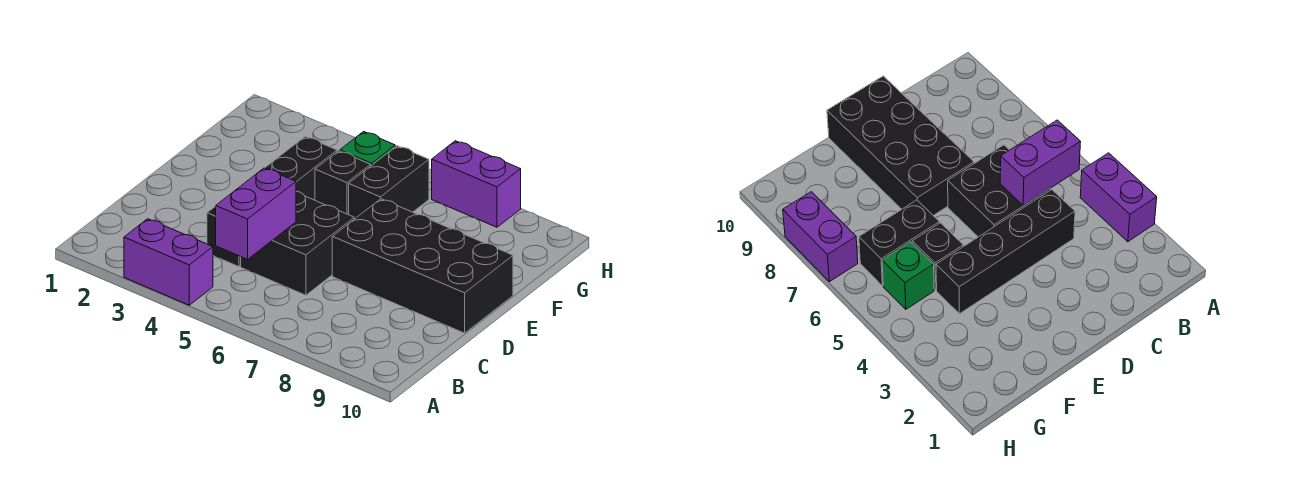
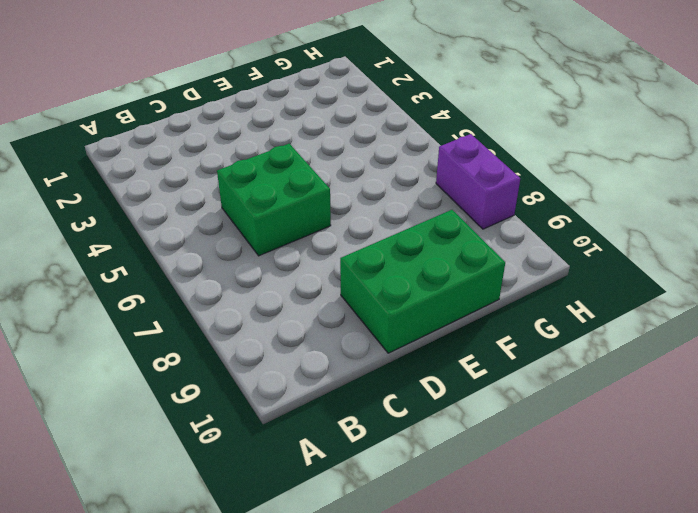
green 2x2 brick [217,144,331,256] -> black 2x2 brick [241,191,354,295]
green 2x3 brick [340,210,505,353] -> black 2x4 brick [332,199,513,333]
none -> purple 1x2 brick [124,219,213,305]
none -> black 1x4 brick [207,137,337,267]

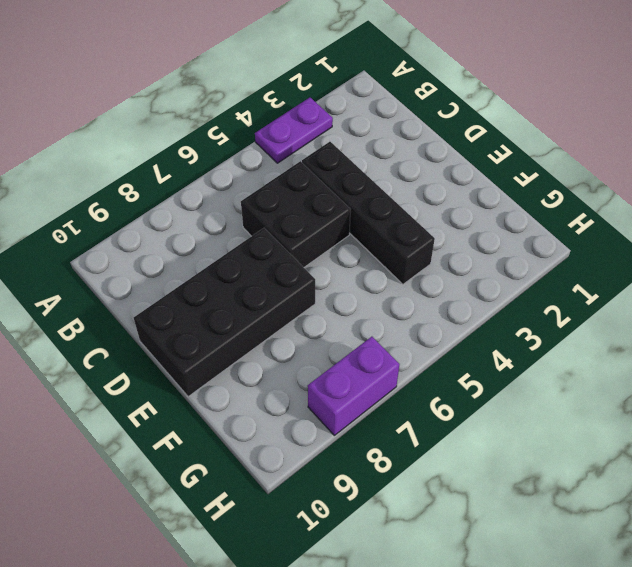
purple 1x2 plate [255,98,333,163] -> purple 1x2 brick [124,219,213,305]
none -> black 1x1 brick [315,151,371,215]
none -> black 1x2 brick [349,146,429,219]

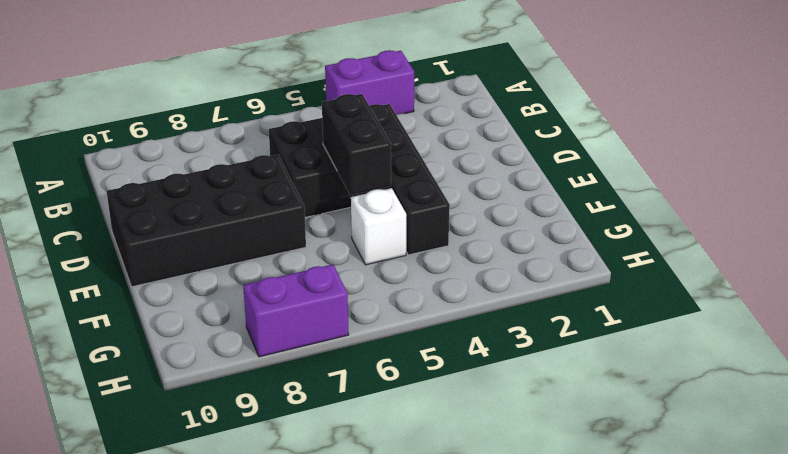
black 1x2 brick [322,94,391,195] -> black 1x2 brick moved to [349,146,429,219]
white 1x1 brick [351,188,406,265] -> black 1x1 brick [315,151,371,215]
none -> green 1x1 brick [340,132,395,166]
none -> purple 1x2 brick [216,168,296,259]

